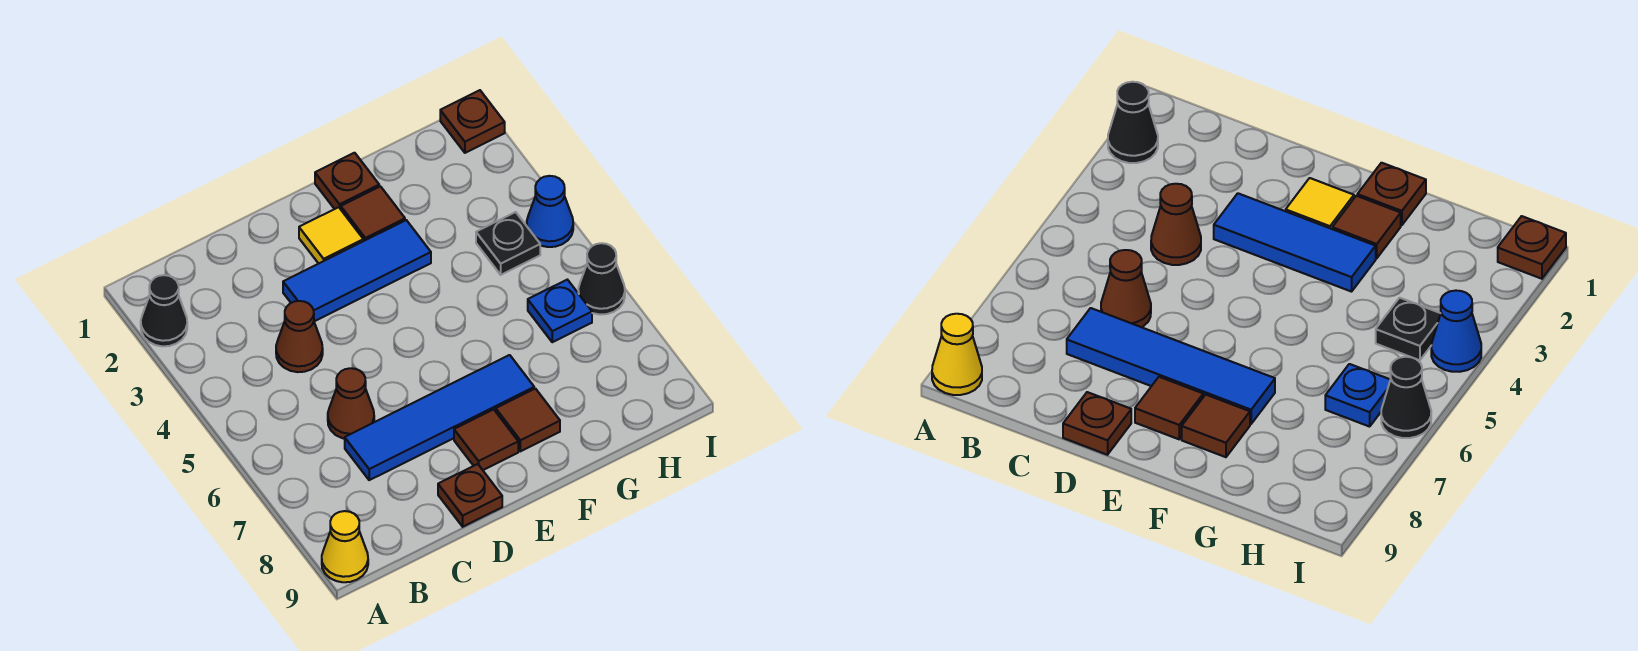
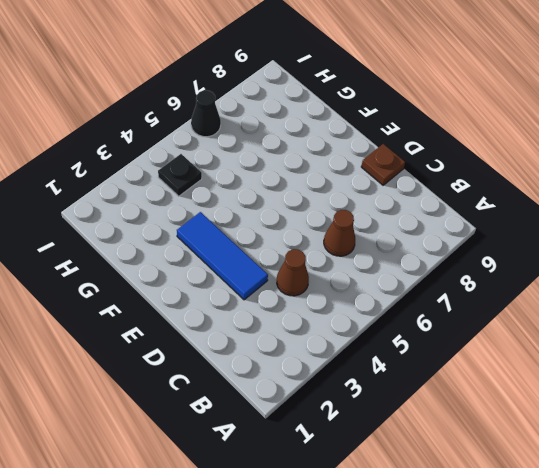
none -> black 1x1 cone [141,275,187,346]
none -> yellow 1x1 cone [322,511,368,582]
none -> blue 1x4 tile [345,355,534,480]

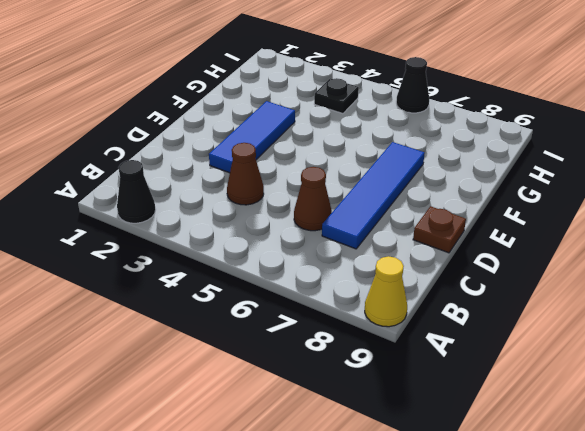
none -> yellow 1x1 tile [299,207,363,264]
none -> brown 1x1 tile [454,409,518,470]
none -> brown 1x1 plate [315,153,379,209]

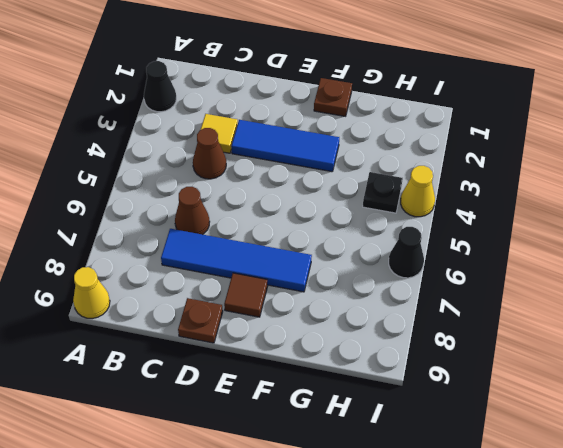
yellow 1x1 tile [201,114,238,153] -> yellow 1x1 tile moved to [299,207,363,264]
yellow 1x1 cone [401,166,435,217] -> blue 1x1 cone [527,176,573,247]
none -> brown 1x1 tile [341,186,405,241]
none -> brown 1x1 tile [496,389,560,451]
none -> blue 1x1 plate [528,280,592,342]

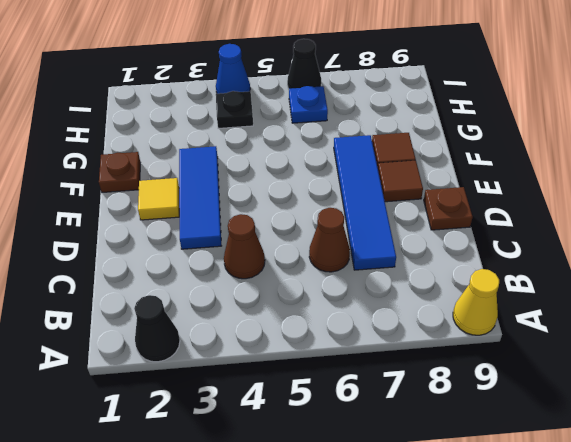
none -> brown 1x1 tile [341,186,405,241]
none -> brown 1x1 plate [440,90,505,153]

